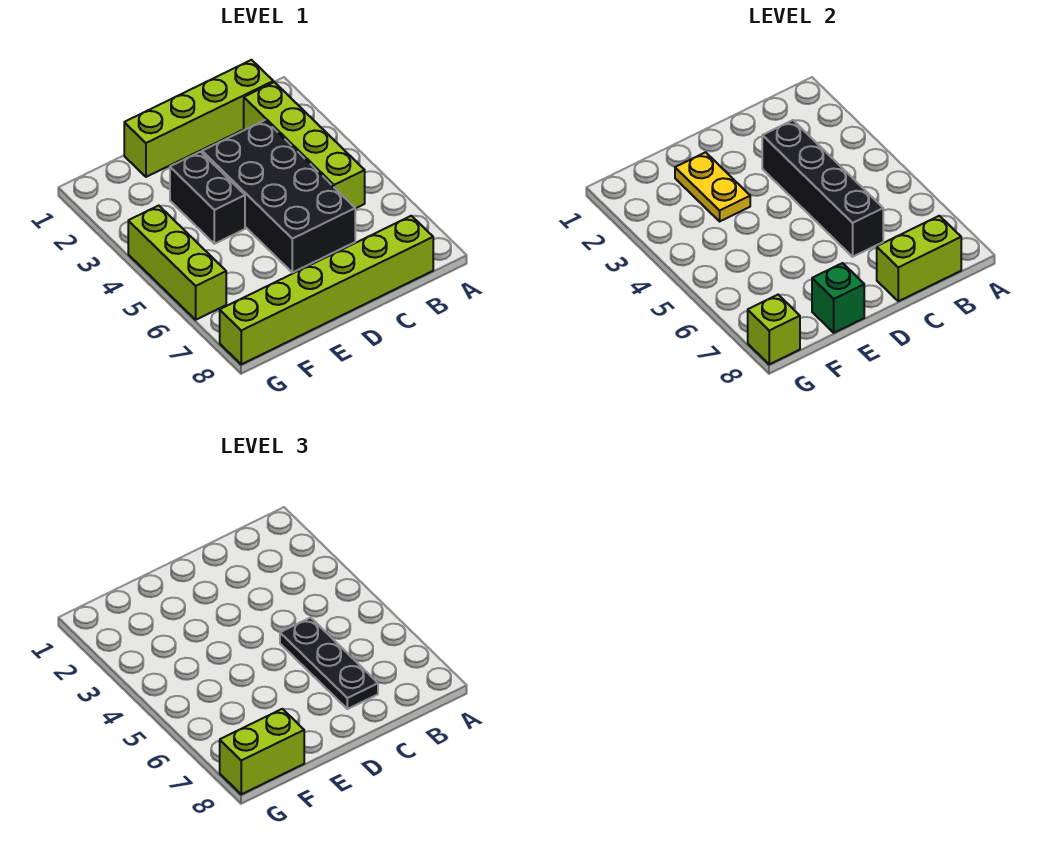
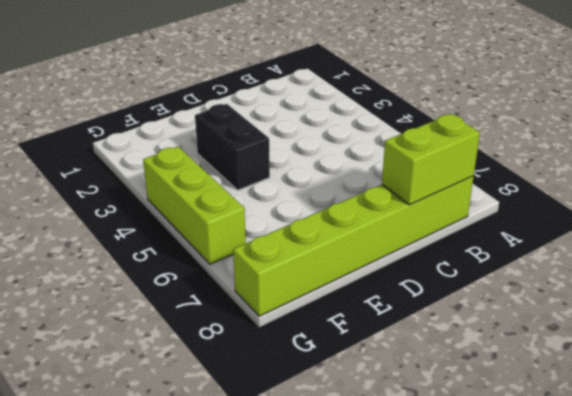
none -> lime 1x4 brick [124,60,273,177]
none -> lime 1x4 brick [244,82,365,208]
none -> black 2x4 brick [202,120,355,273]

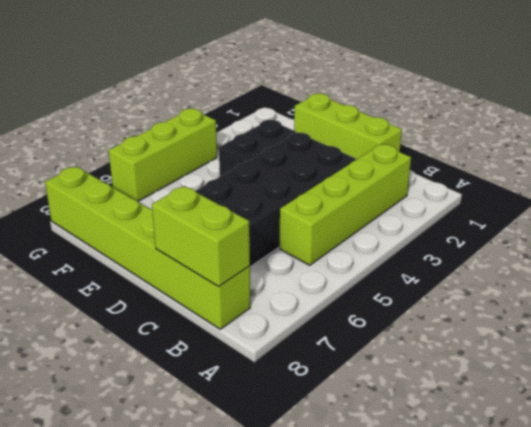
lime 1x3 brick [294,93,402,160] -> lime 1x4 brick [124,60,273,177]
none -> black 1x4 brick [762,120,883,257]
none -> yellow 1x2 plate [675,152,750,221]
none -> green 1x1 brick [812,263,864,333]

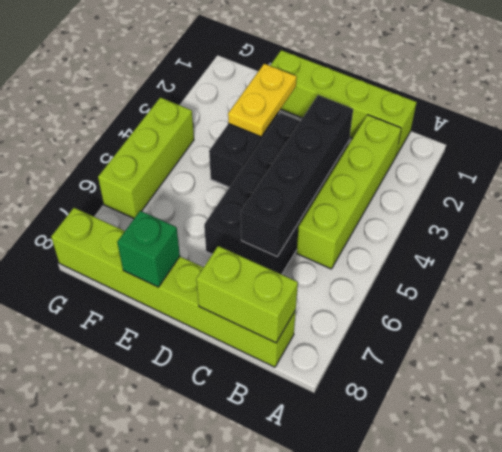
none -> lime 1x1 brick [748,295,800,364]
none -> black 1x3 plate [280,618,378,709]
none -> lime 1x2 brick [220,709,304,794]

